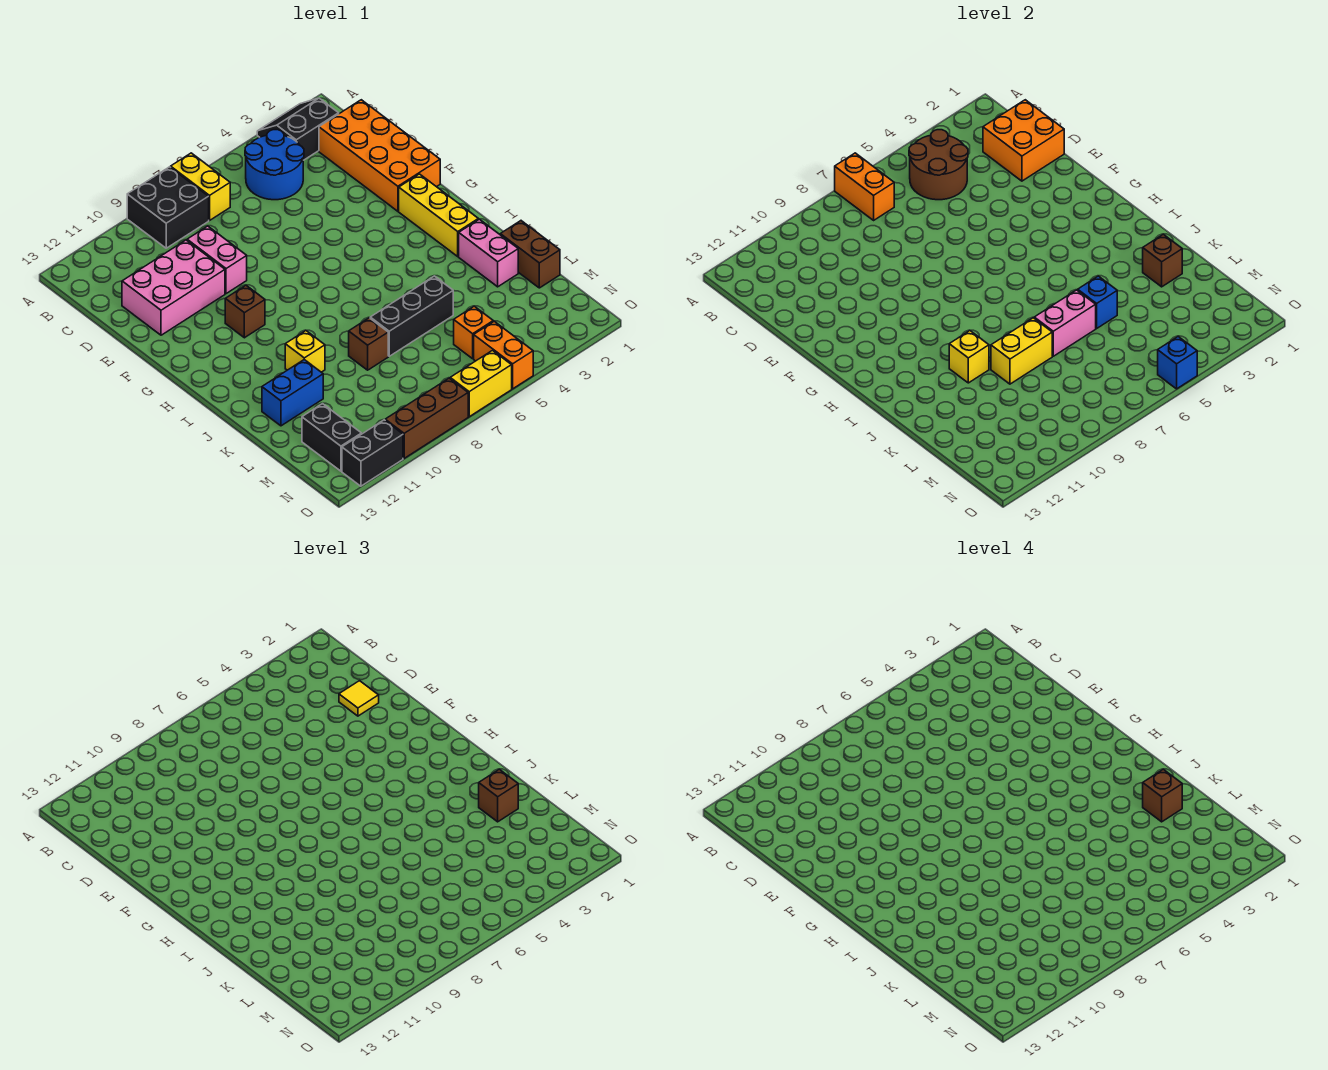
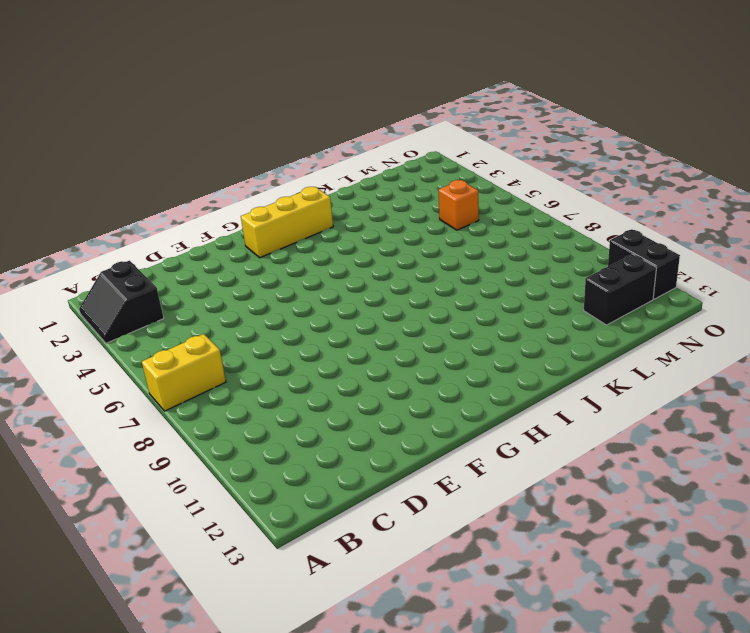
none -> black 2x2 brick [127,167,209,248]
none -> blue 2x2 round brick [245,130,304,200]
none -> orange 2x4 brick [319,100,440,211]
none -> pink 1x2 brick [187,226,247,294]

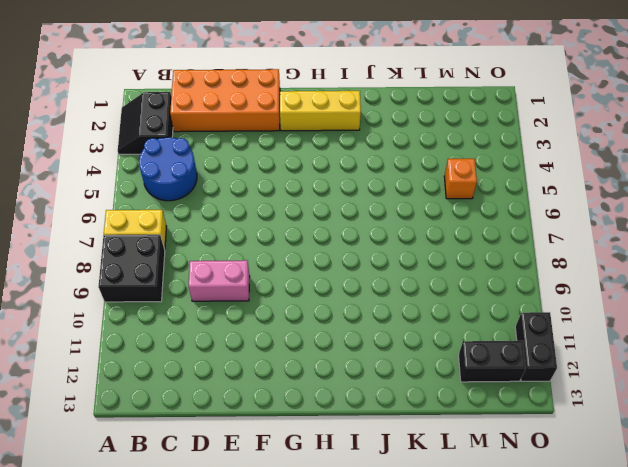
none -> pink 2x3 brick [122,240,225,335]
none -> brown 1x1 brick [225,286,265,338]
none -> pink 1x2 brick [459,219,518,287]
none -> yellow 1x1 brick [285,331,325,372]

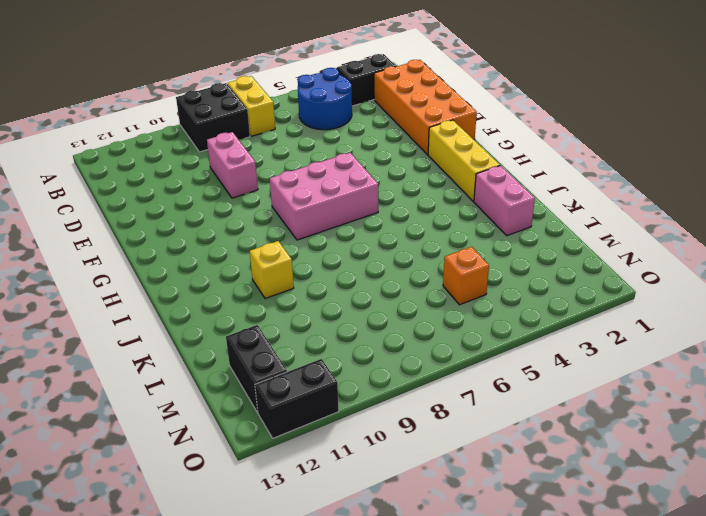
pink 2x3 brick [270,153,378,240] -> pink 2x3 brick moved to [122,240,225,335]
none -> brown 1x1 brick [225,286,265,338]
none -> brown 1x2 brick [500,221,560,288]
none -> black 1x3 brick [370,276,453,356]
none -> brown 1x1 brick [349,318,388,370]

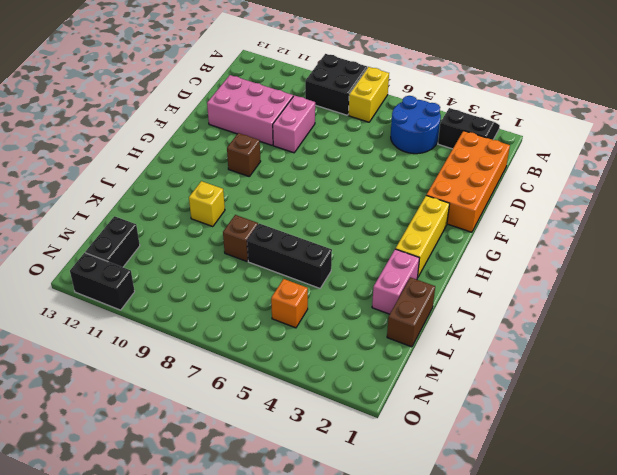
none -> blue 1x2 brick [262,360,323,426]
none -> orange 1x2 brick [474,321,533,389]
none -> yellow 1x2 brick [450,351,512,417]
none -> brown 1x3 brick [385,378,468,458]

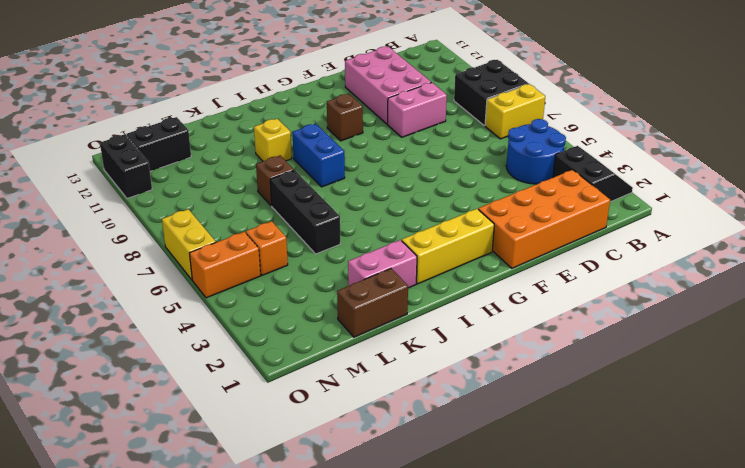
blue 1x2 brick [292,124,345,187] -> blue 1x2 brick moved to [262,360,323,426]
none -> brown 1x3 brick [385,378,468,458]
none -> orange 1x2 brick [835,153,894,220]
none -> brown 2x2 round brick [909,130,968,200]
none -> orange 2x2 brick [983,100,1064,181]

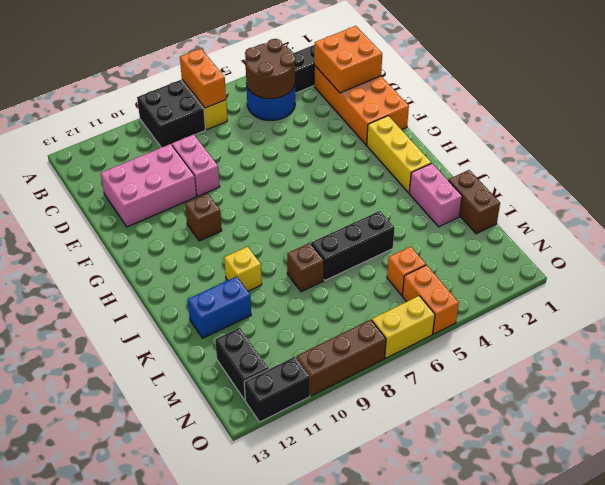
none -> yellow 1x1 brick [949,331,989,383]
none -> brown 1x1 brick [1143,234,1182,287]
none -> blue 1x1 brick [1078,276,1117,328]
none -> pink 1x2 brick [1034,290,1096,356]

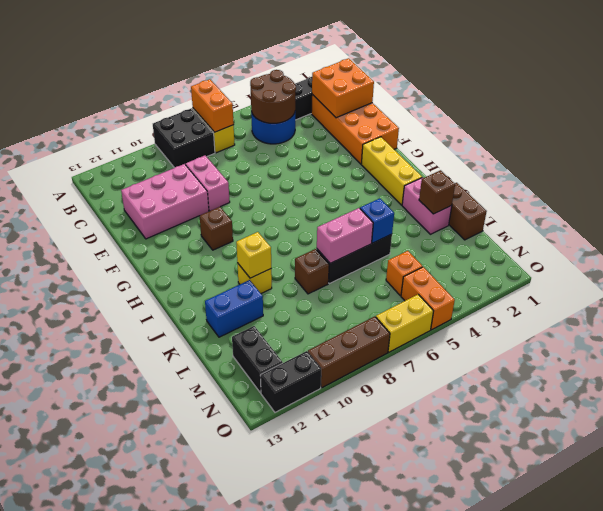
none -> yellow 1x2 brick [991,318,1052,384]
none -> blue 1x1 brick [1158,337,1197,389]
none -> yellow 1x1 tile [339,681,379,716]
none -> brown 1x1 brick [479,769,518,822]

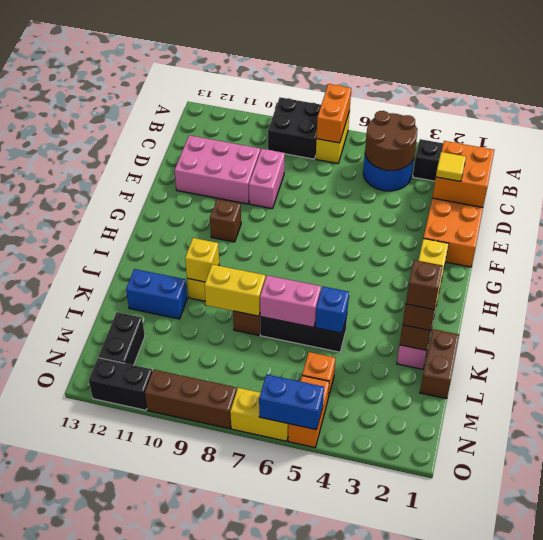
blue 1x2 brick [259,374,324,430] -> blue 1x1 brick [1158,337,1197,389]

